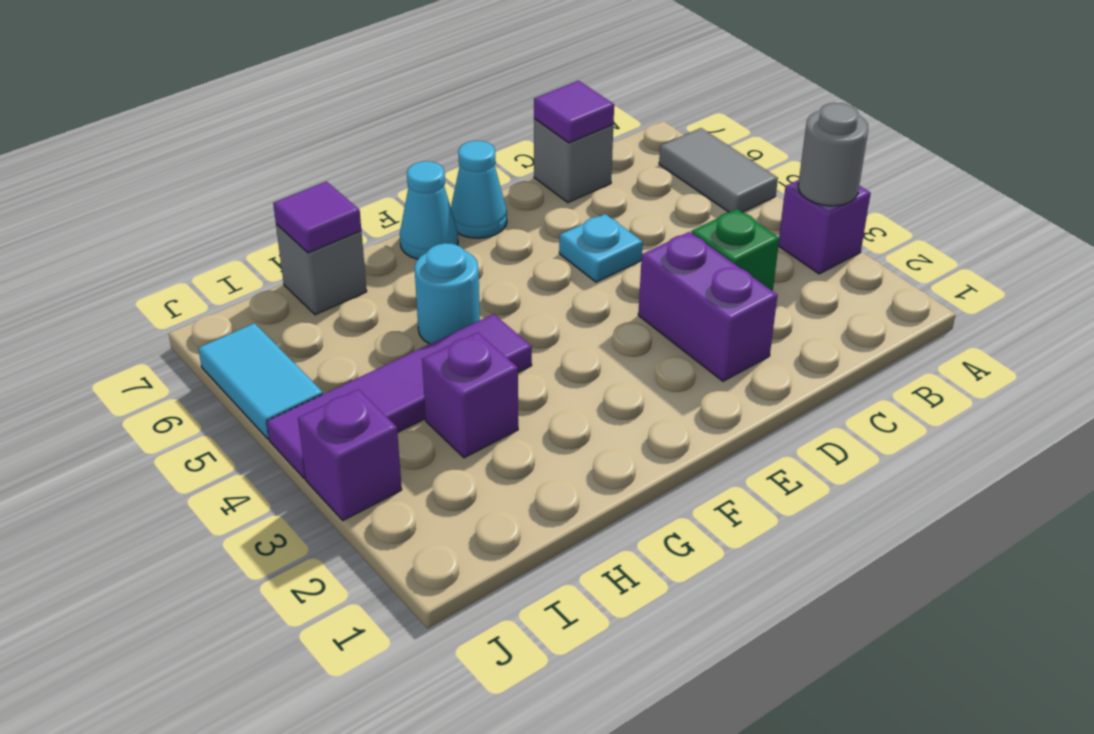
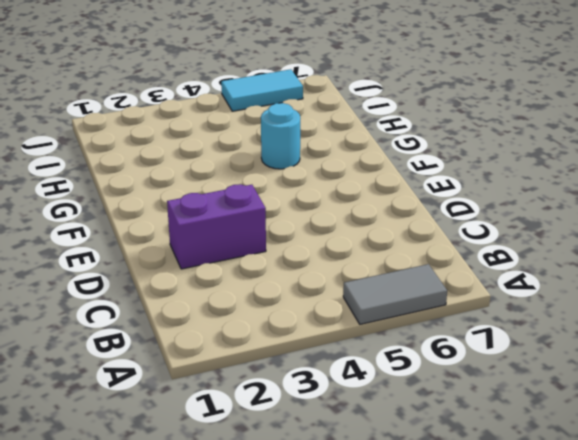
none -> purple 1x1 brick [779,180,871,274]
none -> green 1x1 brick [691,209,779,291]
none -> grey 1x1 brick [534,119,613,203]

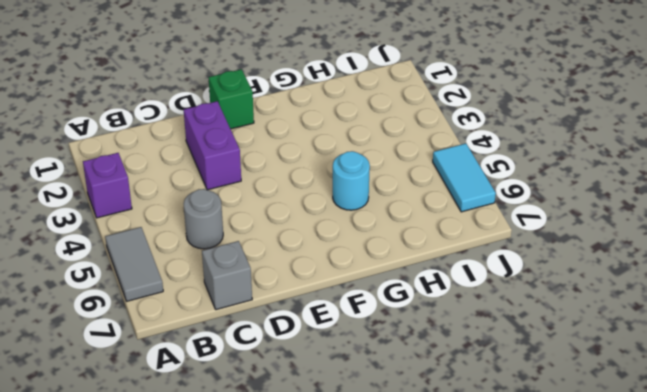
grey 1x1 round brick [184,189,223,249] -> grey 1x1 round brick moved to [798,103,868,206]
green 1x1 brick [208,69,254,129] -> green 1x1 brick moved to [691,209,779,291]
none -> cyan 1x1 plate [559,214,643,282]
none -> cyan 1x1 cone [451,141,507,238]
none -> cyan 1x1 cone [400,161,458,259]

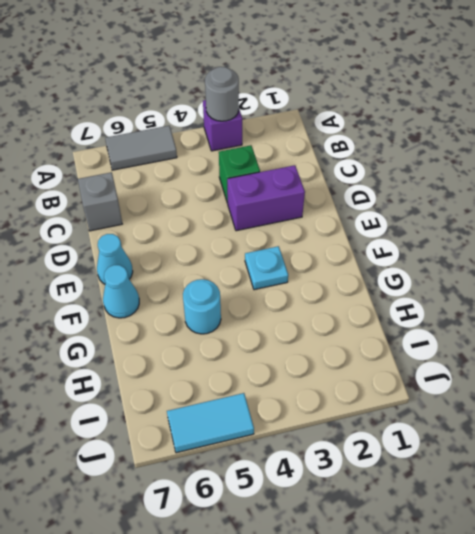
cyan 1x1 plate [245,246,288,290] -> cyan 1x1 plate moved to [559,214,643,282]
none -> purple 1x4 tile [267,314,532,479]
none -> purple 1x1 brick [422,333,518,458]
none -> grey 1x1 brick [276,224,367,315]

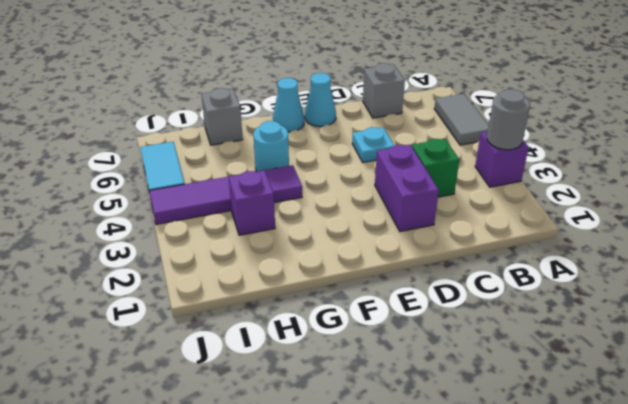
none -> purple 1x1 brick [298,389,402,520]
none -> purple 1x1 tile [534,81,614,143]
none -> purple 1x1 tile [273,181,361,253]

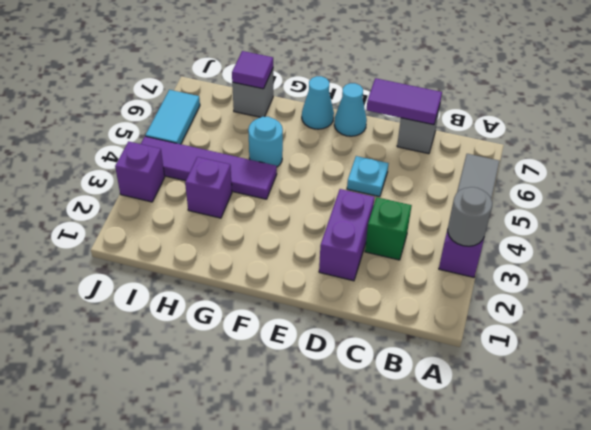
purple 1x2 tile [367,78,442,125] -> purple 1x1 tile [534,81,614,143]

